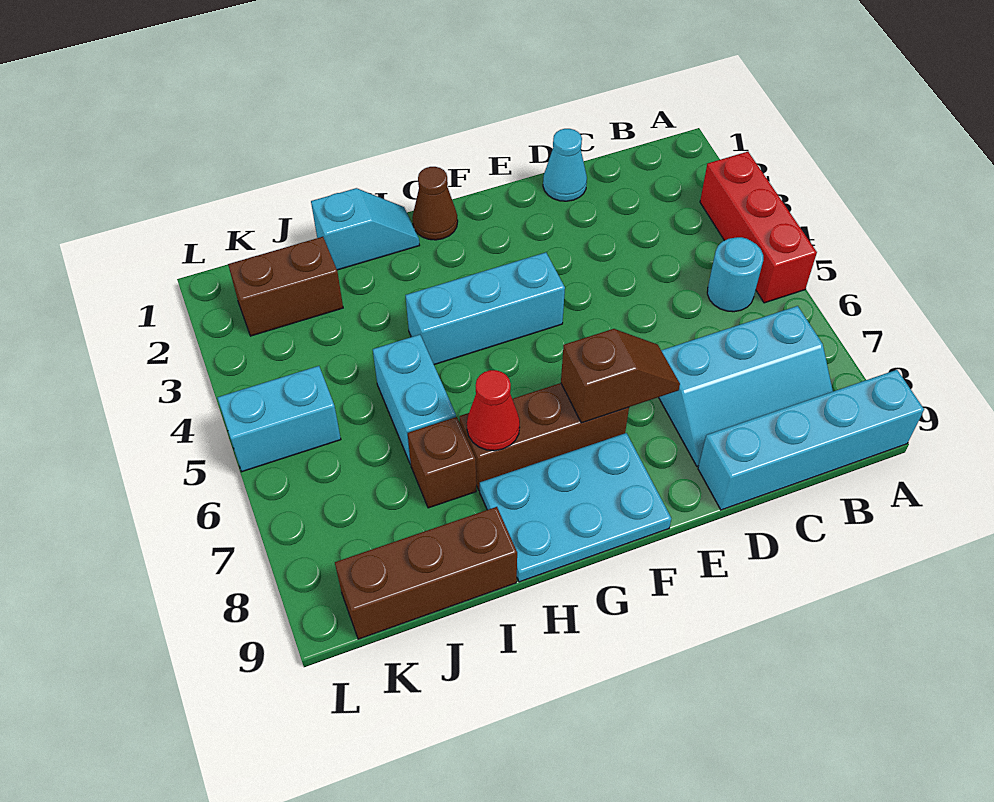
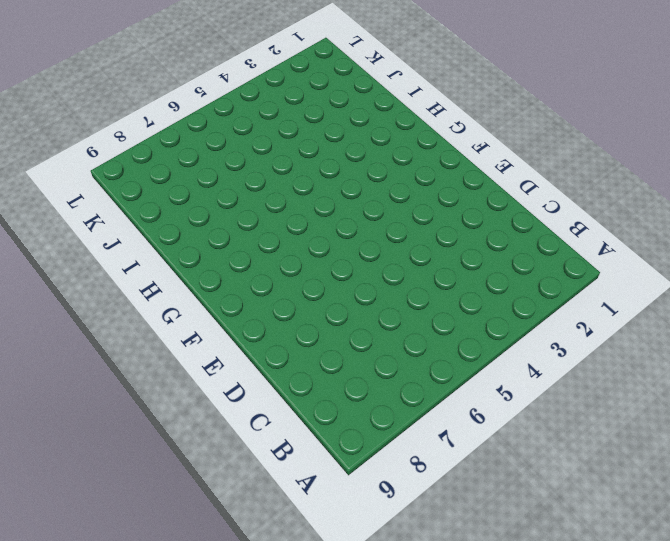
none -> red 1x3 brick [700,152,817,303]
none -> cyan 1x4 brick [698,370,924,510]
none -> cyan 1x1 round brick [707,237,763,312]

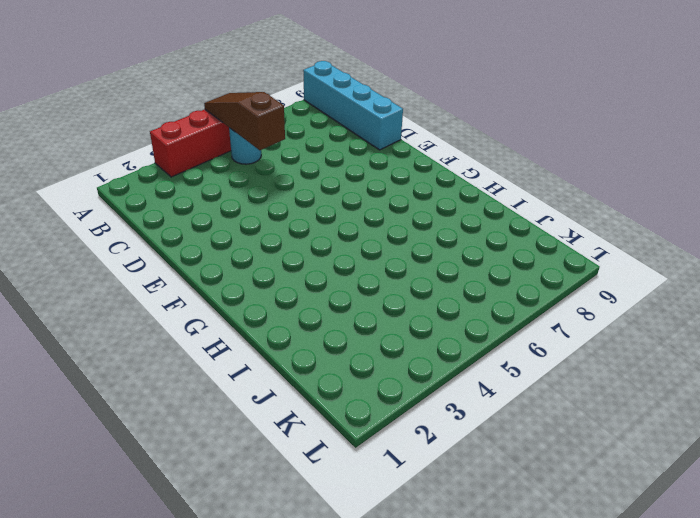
brown 1x3 slope [204,92,285,150] -> none
none -> cyan 2x3 slope [659,306,833,466]
none -> cyan 1x1 cone [543,129,587,201]
none -> cyan 1x3 brick [405,252,565,365]

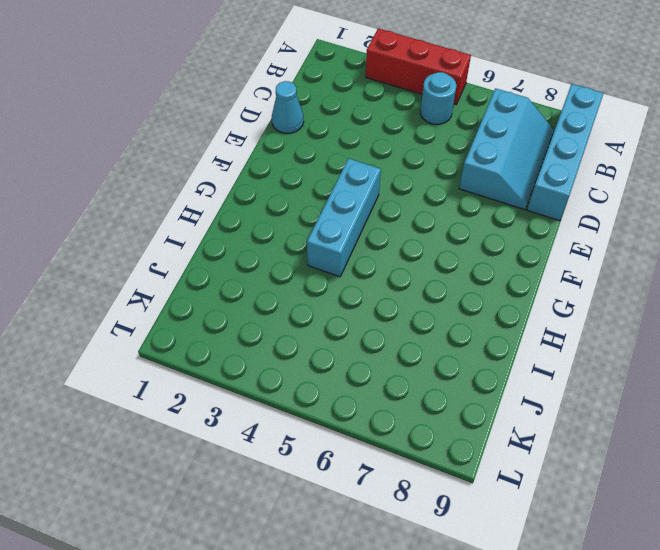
none -> brown 1x3 brick [459,383,629,491]
none -> cyan 2x3 plate [480,433,671,582]
none -> brown 1x1 cone [412,167,458,240]

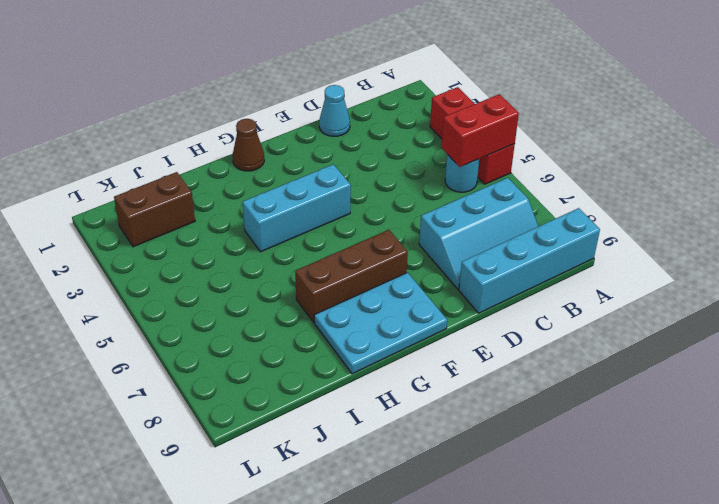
red 1x2 brick [441,94,519,167] -> none
none -> cyan 1x2 slope [311,188,420,270]
none -> cyan 1x2 brick [373,335,456,464]
none -> brown 1x1 brick [408,417,476,508]

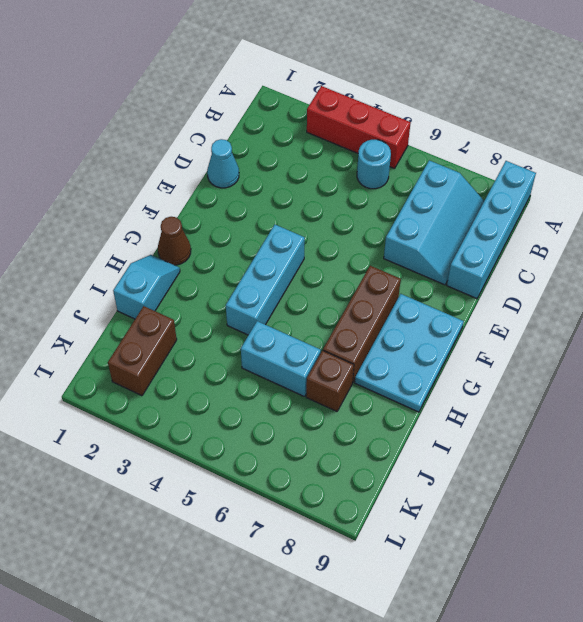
none -> brown 1x3 brick [335,507,517,639]
none -> cyan 1x2 brick [217,366,341,472]
none -> brown 1x2 slope [561,329,680,423]

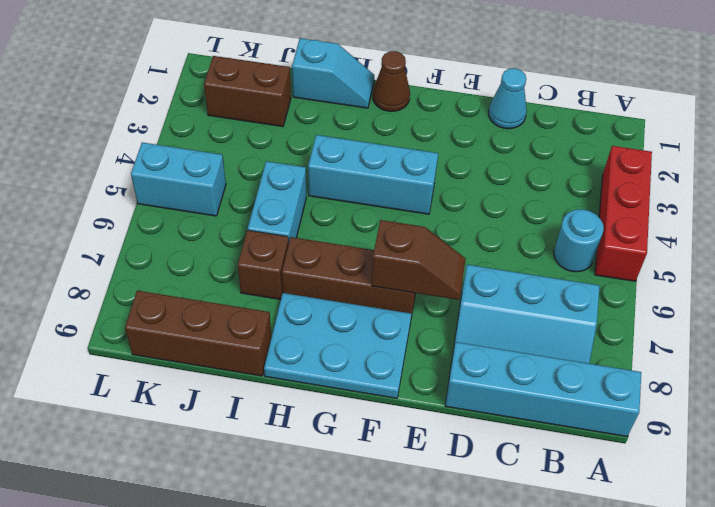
none -> red 1x1 cone [467,370,520,451]

